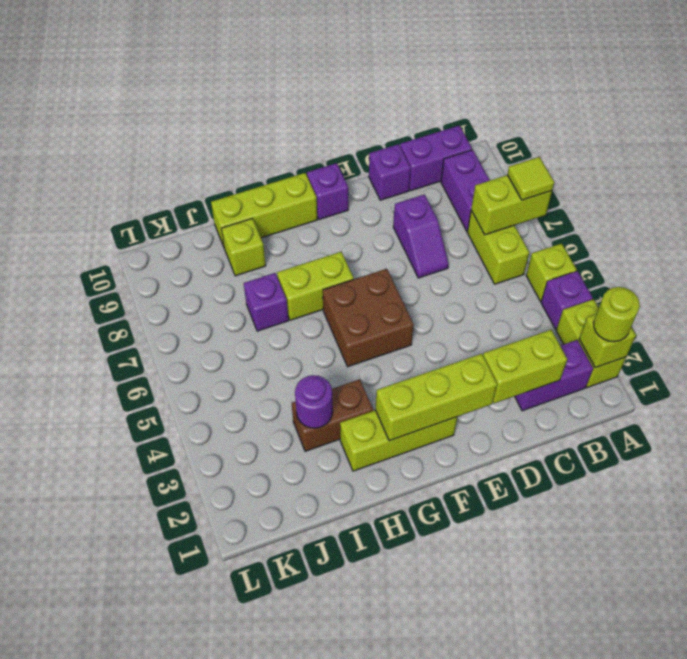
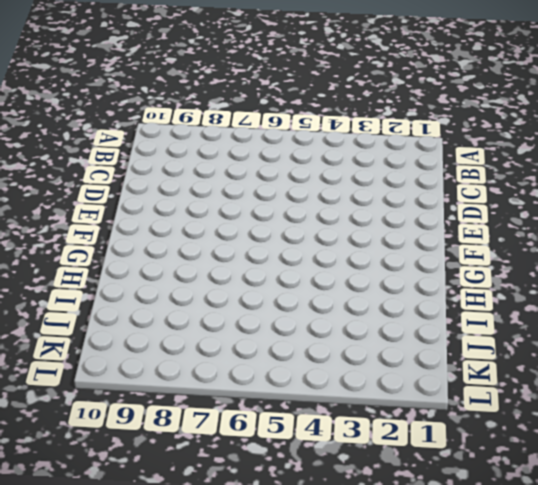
none -> lime 1x2 brick [556,299,626,388]
none -> purple 1x1 brick [541,271,593,329]
none -> lime 1x1 brick [526,243,577,301]

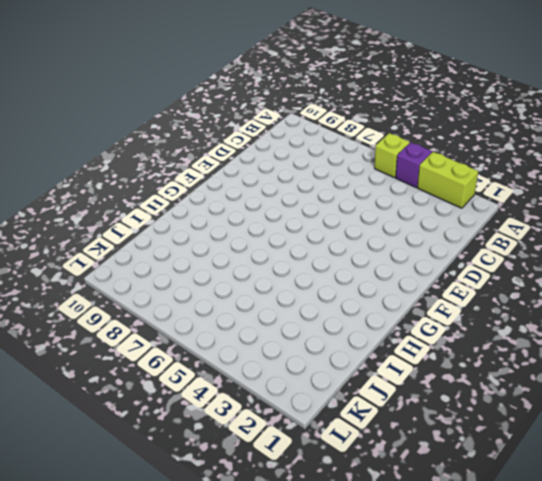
none -> purple 1x2 brick [515,340,593,411]
none -> lime 1x2 brick [467,211,529,284]
none -> purple 1x2 brick [441,150,490,231]

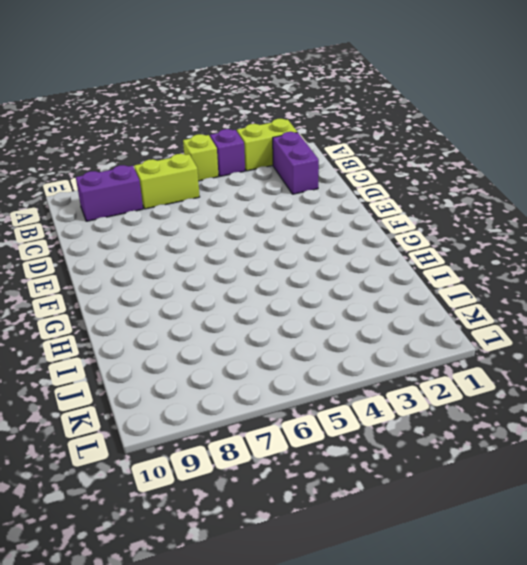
none -> purple 1x2 brick [400,126,472,191]
none -> purple 1x2 slope [393,194,449,278]
none -> purple 1x1 brick [369,144,411,200]

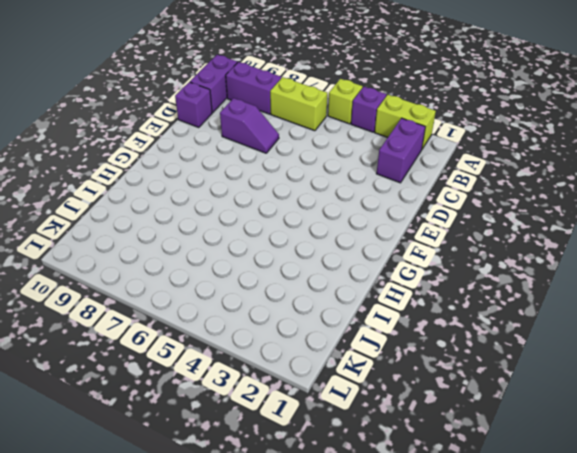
none -> lime 1x3 brick [340,410,457,471]
none -> brown 2x2 brick [323,269,414,367]
none -> purple 1x1 brick [307,163,348,220]

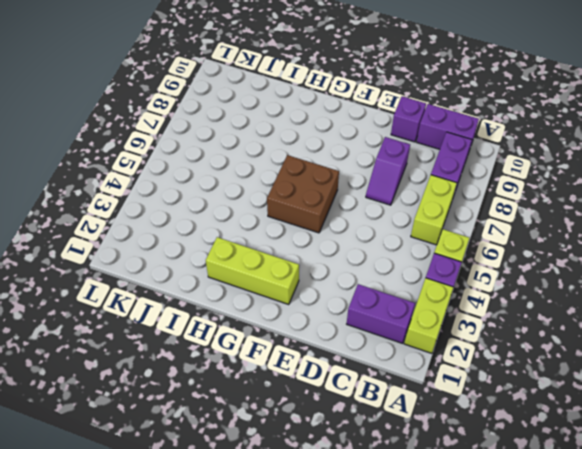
none -> purple 1x1 brick [307,163,348,220]
none -> lime 1x2 brick [277,252,354,320]
none -> lime 1x3 brick [211,173,317,249]

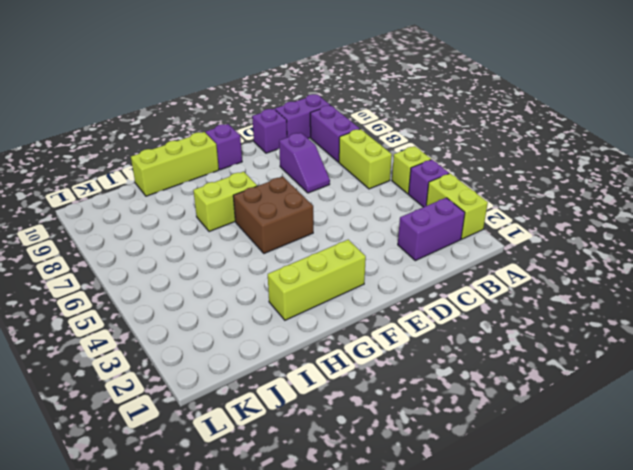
none -> brown 1x2 brick [292,379,373,451]
none -> purple 1x1 brick [244,273,288,331]
none -> lime 1x1 brick [221,218,266,276]

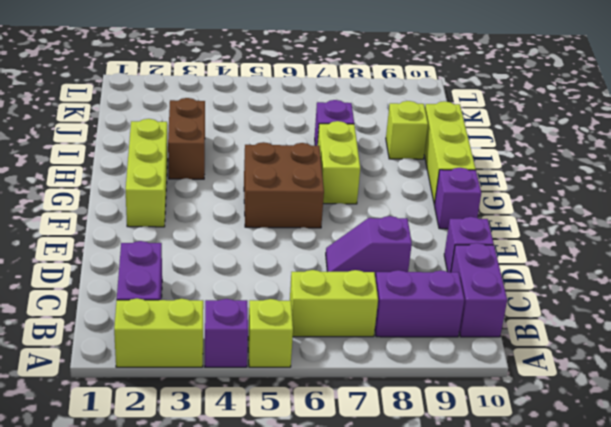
none -> lime 1x1 brick [579,314,636,368]
none -> lime 1x2 brick [471,175,552,235]
none -> lime 1x2 brick [483,330,567,403]

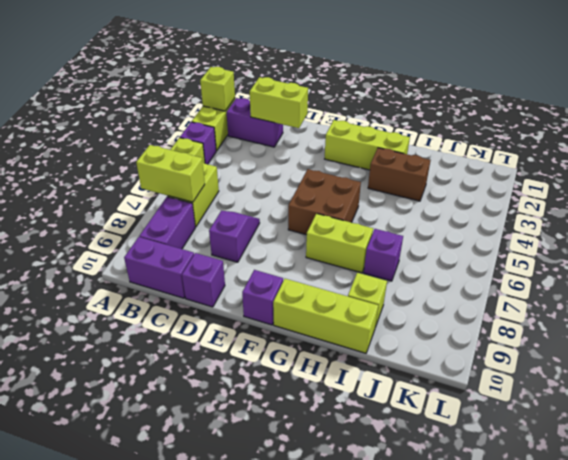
none -> lime 1x3 brick [375,354,497,441]
none -> purple 1x1 round brick [295,375,333,428]
none -> lime 1x1 round brick [594,287,640,342]

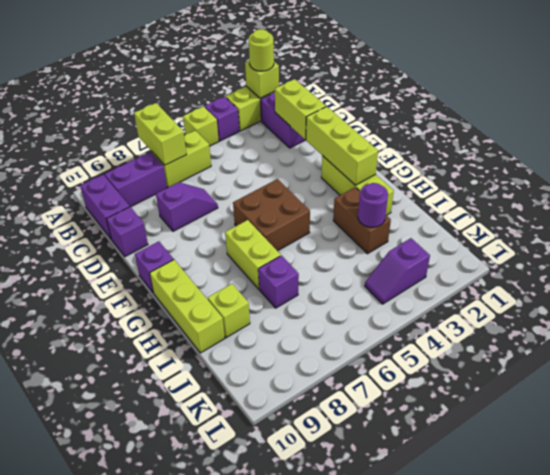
purple 1x2 slope [365,238,430,304] -> none
none -> lime 1x1 tile [507,157,554,200]

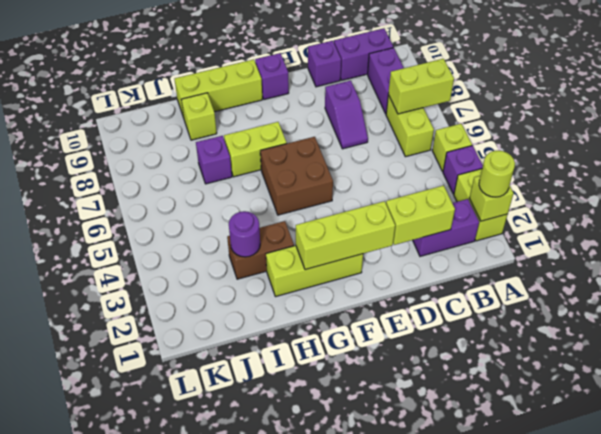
none -> lime 1x1 tile [507,157,554,200]

